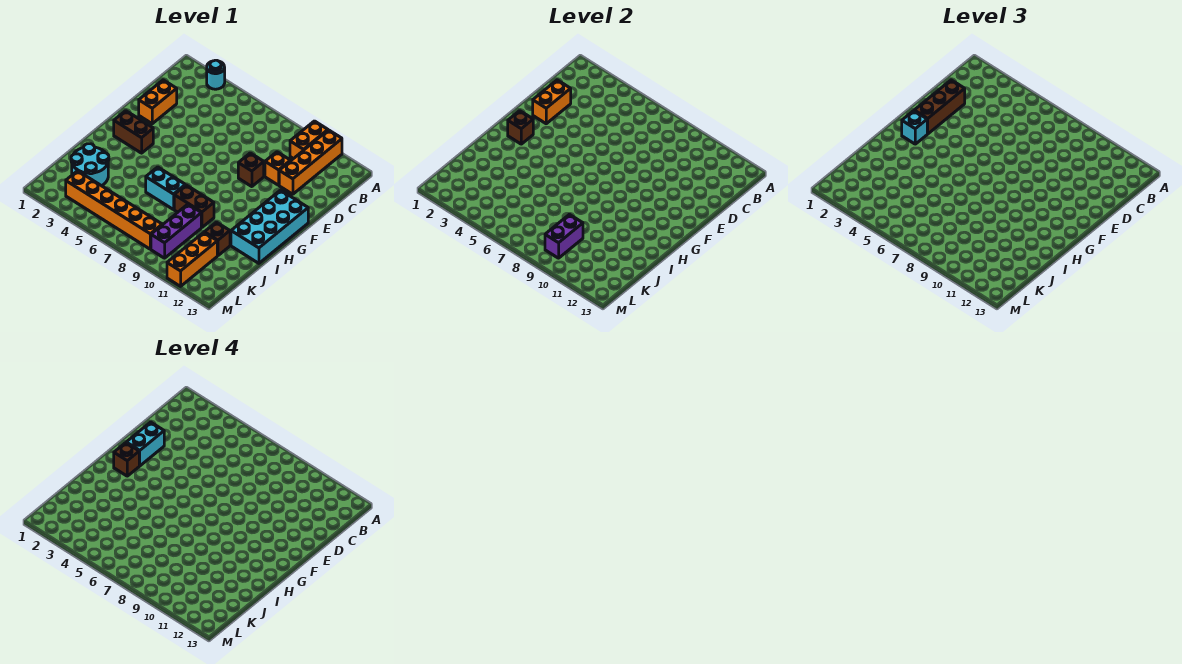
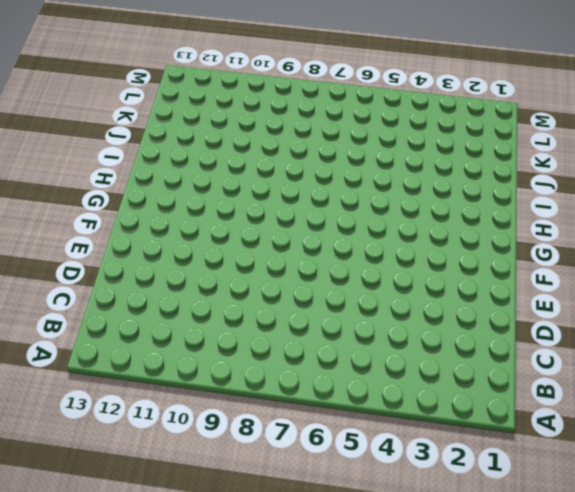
none -> cyan 1x1 round brick [207,60,225,89]
none -> orange 1x2 brick [290,121,328,159]
none -> orange 1x4 brick [279,130,342,194]

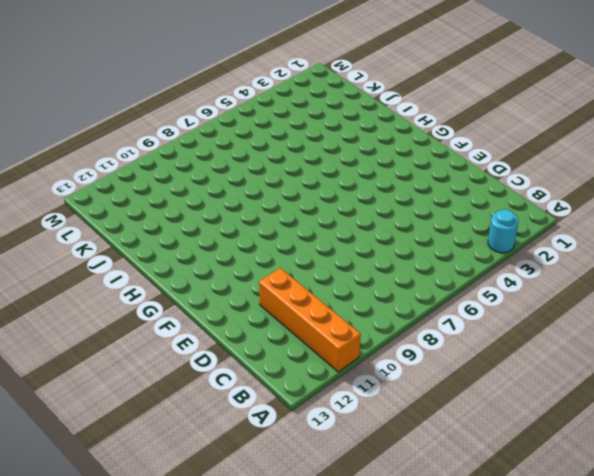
none -> orange 1x2 brick [290,121,328,159]
none -> orange 1x2 brick [139,80,177,124]
none -> orange 1x1 brick [265,152,290,185]

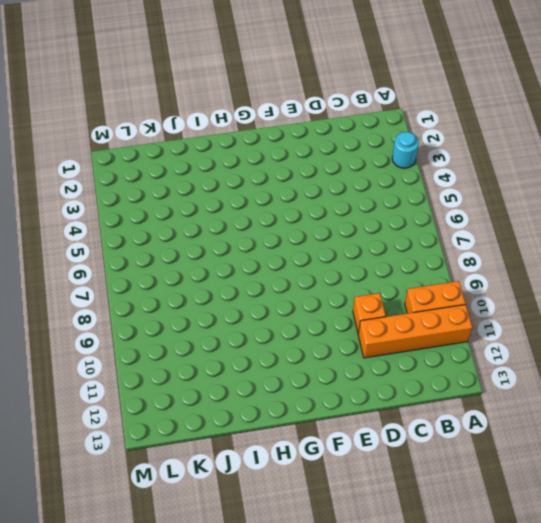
none -> orange 1x2 brick [139,80,177,124]
none -> brown 1x1 brick [238,153,264,187]
none -> cyan 2x4 brick [231,190,308,263]

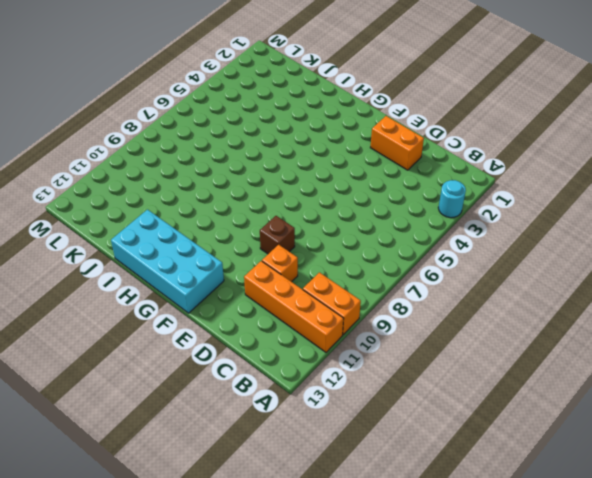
none -> brown 1x2 brick [114,111,153,153]
none -> cyan 1x2 brick [146,167,185,210]
none -> brown 1x2 brick [174,185,214,227]

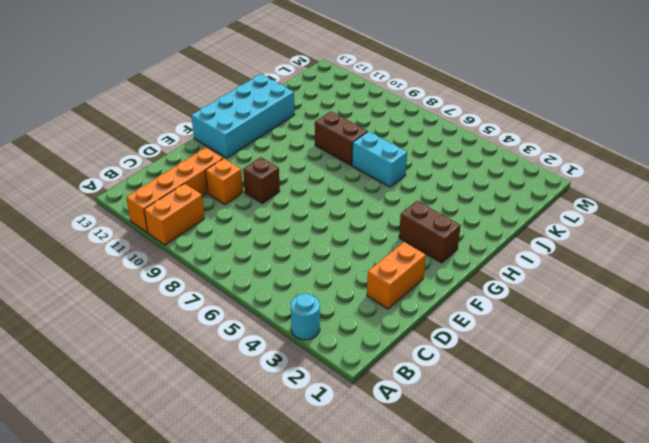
none -> cyan 2x2 round brick [71,144,109,186]
none -> purple 1x3 brick [151,204,201,258]
none -> brown 1x1 brick [204,222,230,256]

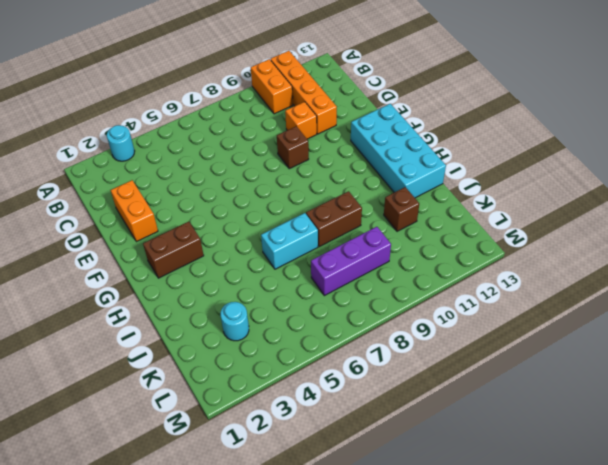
cyan 1x1 round brick [221,302,249,341] -> cyan 2x2 round brick [71,144,109,186]
purple 1x3 brick [311,227,391,296] -> purple 1x3 brick turned to [151,204,201,258]
none -> orange 1x3 brick [167,233,217,286]
none -> orange 1x6 brick [66,171,162,249]
none -> orange 1x2 brick [533,80,571,124]

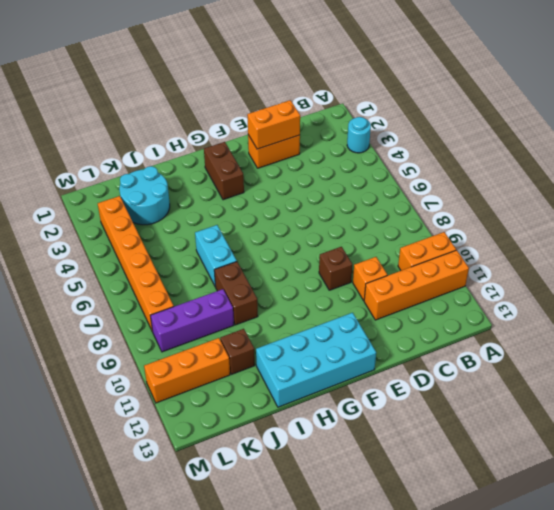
none -> brown 1x1 brick [508,111,533,144]
none -> purple 1x2 brick [545,214,583,258]
none -> brown 1x3 brick [914,80,965,134]

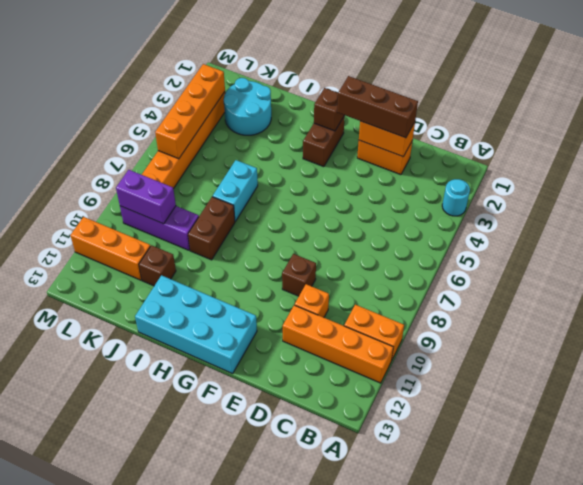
orange 1x4 brick [155,64,225,159] -> none
none -> cyan 1x1 brick [902,111,927,144]
none -> cyan 1x2 brick [126,422,164,466]
none -> brown 1x1 brick [114,443,139,476]

